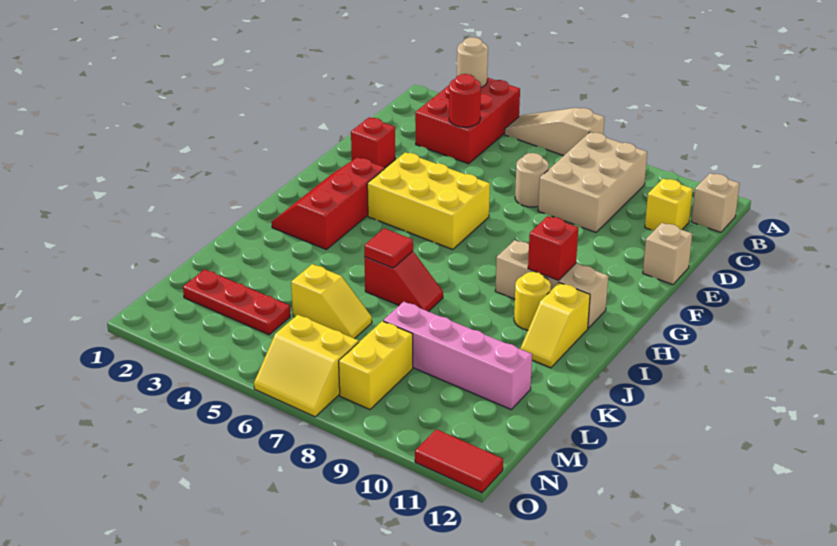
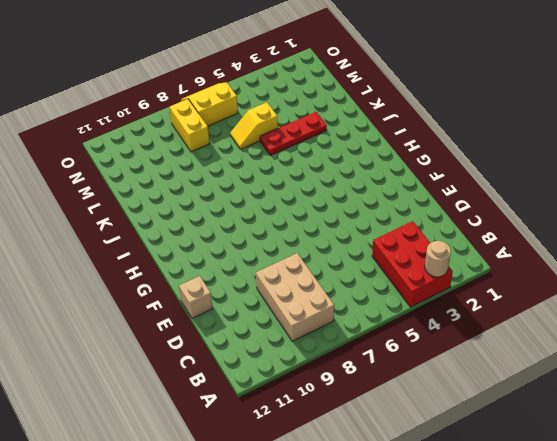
red 1x3 plate [260,112,327,155] -> red 1x3 plate moved to [183,270,290,335]
none -> tan 1x3 slope [504,108,605,156]
none -> tan 1x1 brick [691,173,740,232]
none -> yellow 1x1 brick [645,178,693,231]

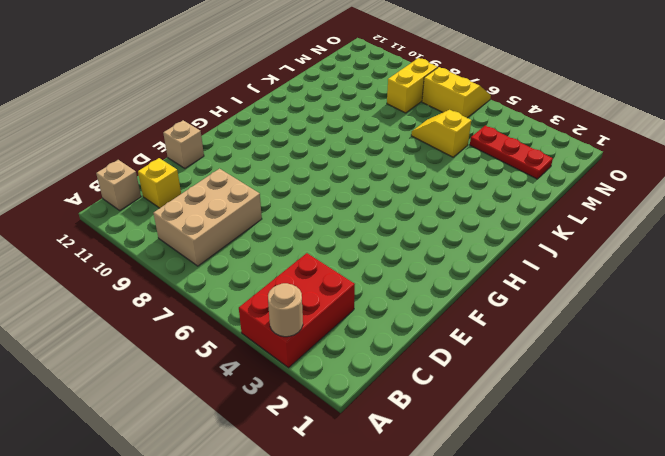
none -> tan 1x3 slope [504,108,605,156]
none -> tan 1x1 round brick [515,153,549,207]
none -> red 1x1 brick [351,118,395,168]

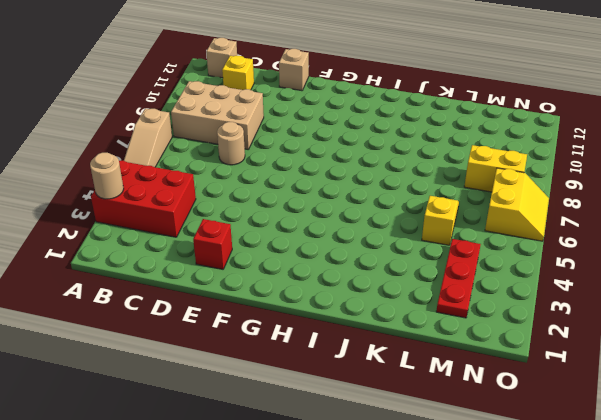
none -> yellow 2x3 brick [367,152,490,250]
none -> red 2x3 slope [272,157,385,250]
none -> tan 1x3 brick [495,240,608,328]

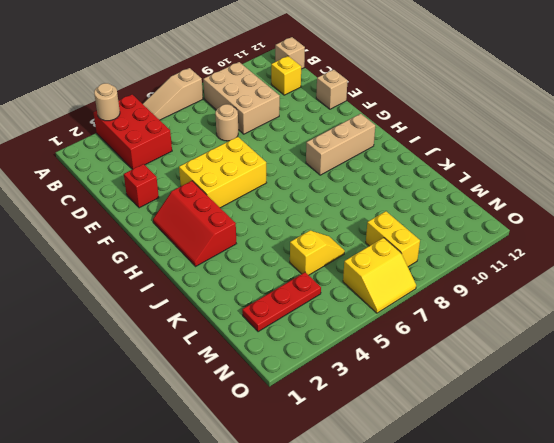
none -> yellow 1x1 round brick [514,272,551,330]
none -> yellow 1x2 slope [520,283,590,368]
none -> red 1x2 slope [364,251,443,312]

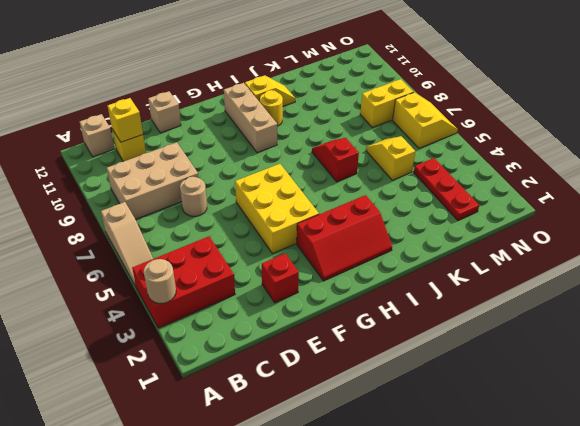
yellow 1x1 brick [108,98,143,142] -> none
none -> pink 1x4 brick [383,302,532,409]
none -> red 1x2 tile [415,429,503,493]
none -> red 1x1 round brick [449,74,481,127]

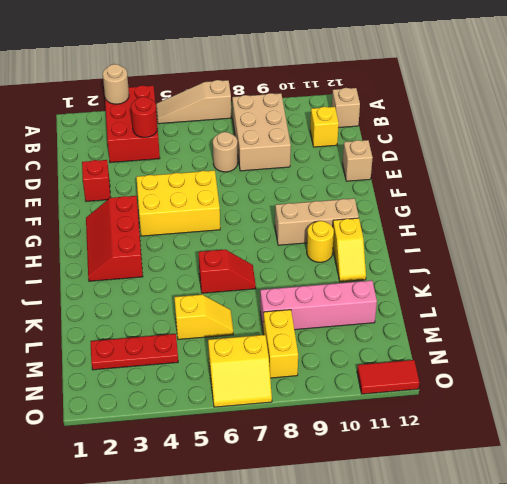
none -> red 1x1 brick [528,216,578,280]
none -> red 1x1 tile [364,228,413,268]

